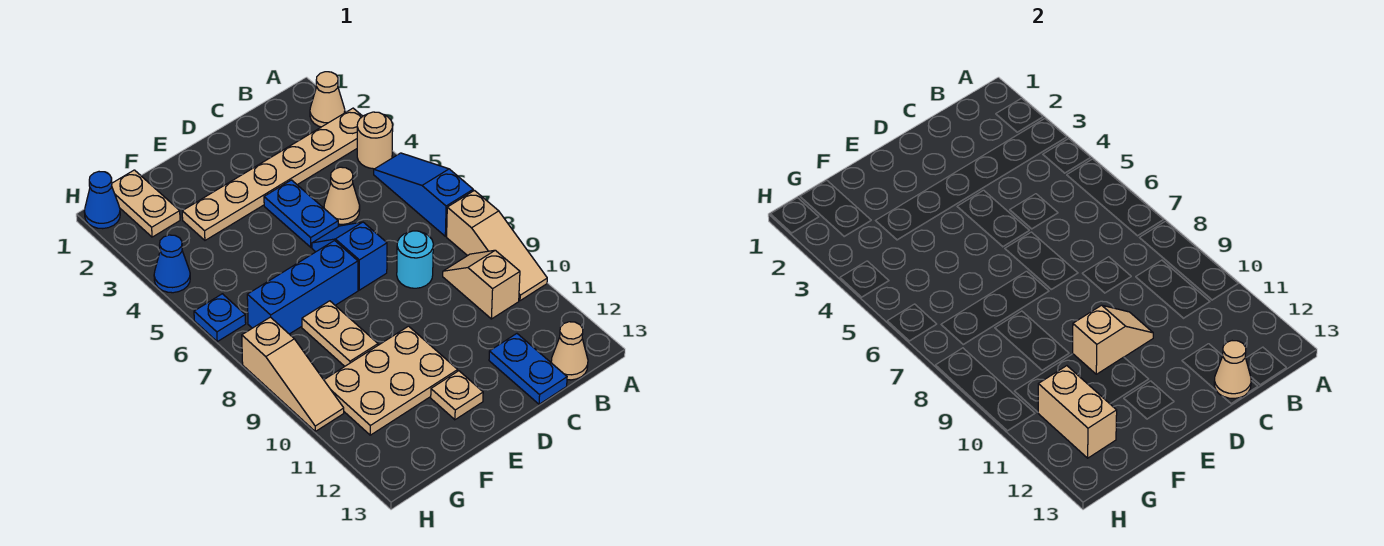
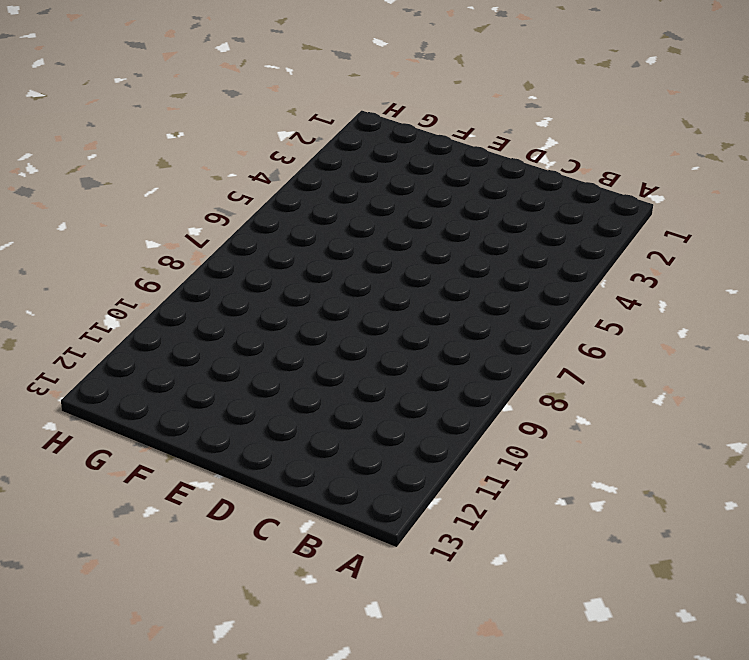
none -> tan 1x1 cone [310,72,345,127]
none -> tan 1x6 plate [182,108,363,240]
none -> tan 1x1 round brick [357,112,393,169]

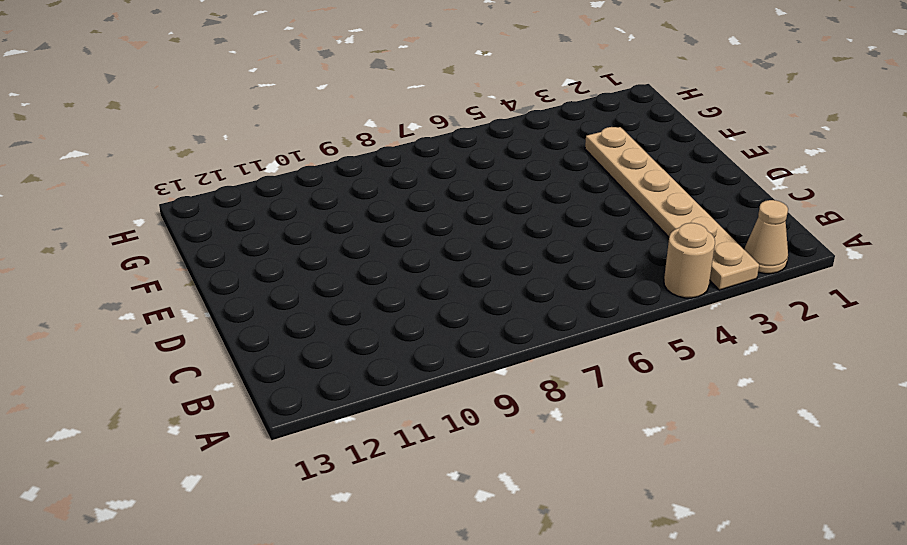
none -> blue 1x3 slope [374,153,473,236]
none -> tan 1x3 slope [447,190,547,301]
none -> tan 1x2 slope [443,250,520,319]

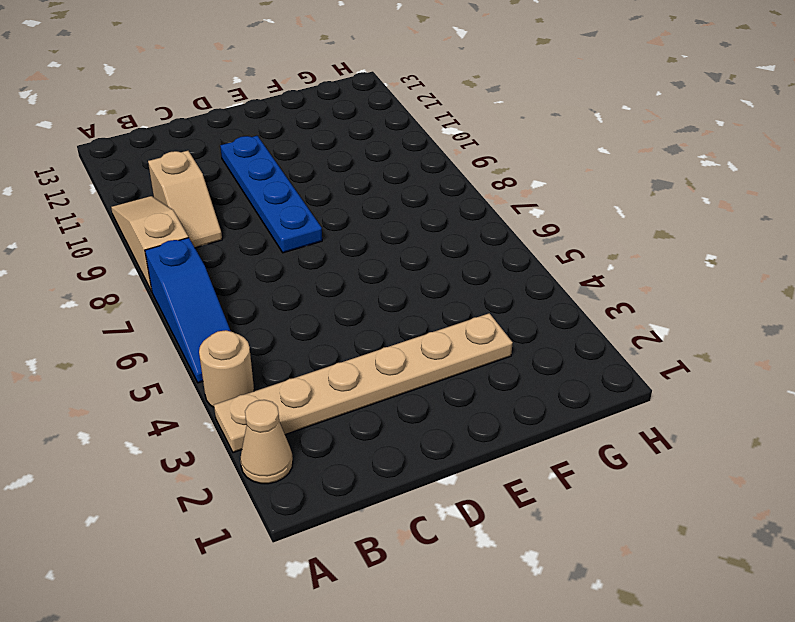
blue 1x4 plate [220,136,322,253] -> none
none -> tan 1x1 cone [551,322,588,380]
none -> tan 1x1 cone [324,167,360,224]
none -> cyan 1x1 round brick [397,231,433,288]

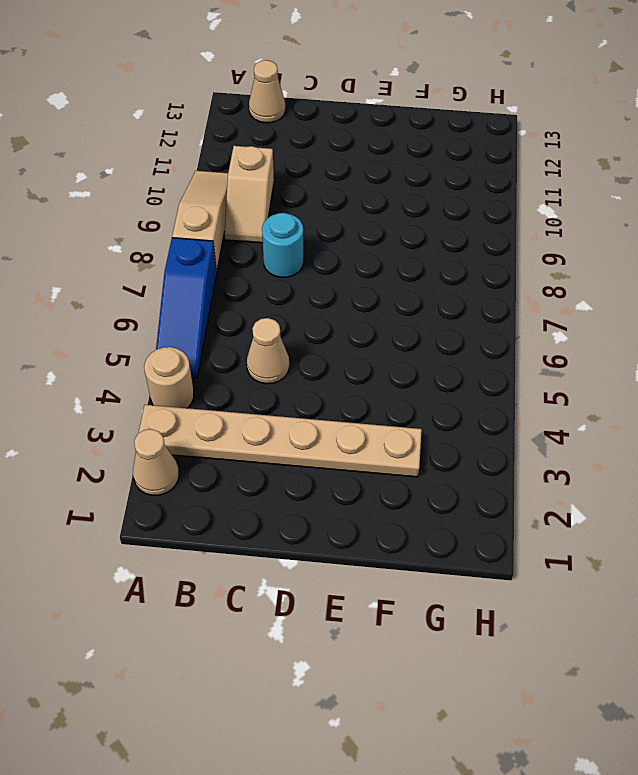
none -> blue 1x2 plate [489,334,567,404]
none -> blue 1x2 plate [264,180,338,247]
none -> blue 1x2 slope [312,222,387,290]

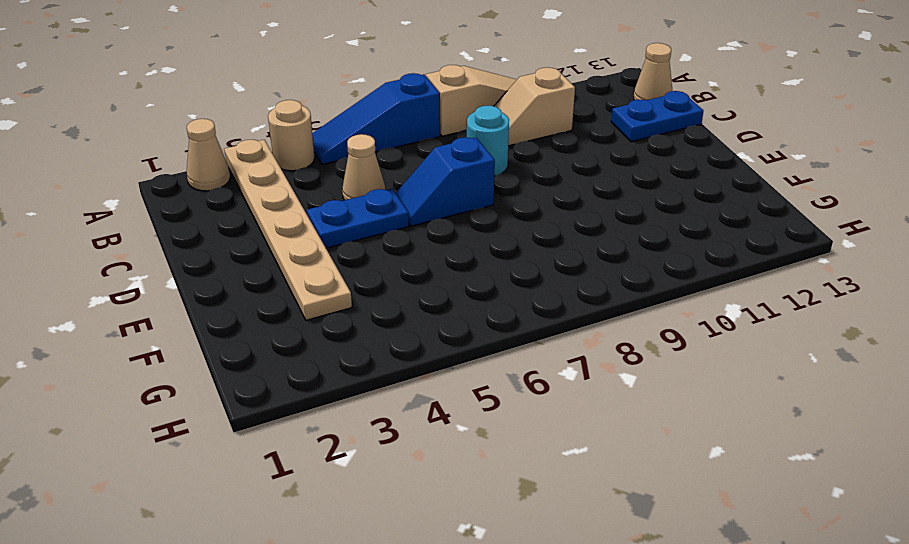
none -> blue 1x3 brick [247,241,358,334]
none -> tan 2x3 plate [324,326,458,435]
none -> tan 1x1 plate [431,371,483,420]

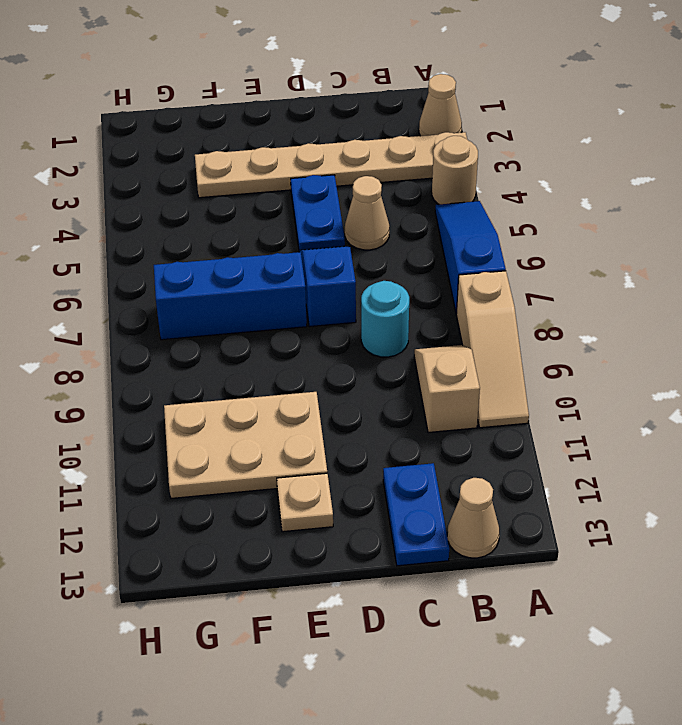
none -> tan 1x2 plate [302,301,378,366]
none -> tan 1x2 plate [112,170,180,237]
none -> blue 1x1 cone [84,172,120,229]

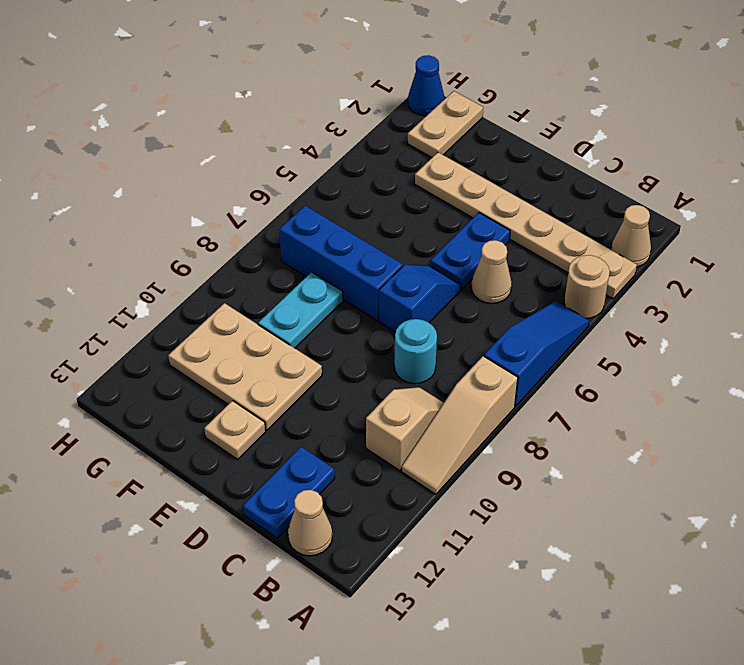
cyan 1x2 plate [258,272,343,348] -> tan 1x2 plate [302,301,378,366]
none -> blue 1x1 cone [154,235,190,293]
none -> blue 1x1 plate [194,294,246,342]
none -> tan 1x3 slope [242,317,344,431]

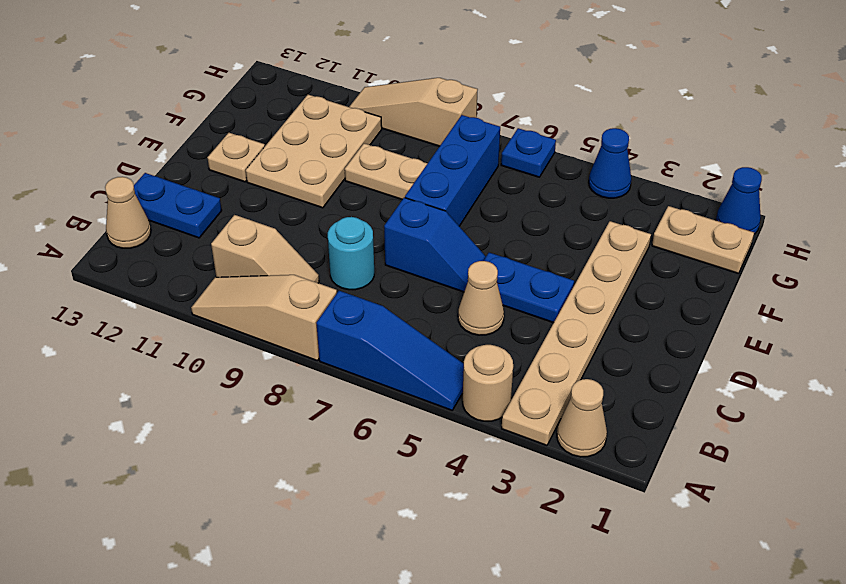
none -> tan 1x1 cone [1214,341,1251,399]
none -> tan 1x2 slope [1073,305,1153,374]
none -> tan 1x2 brick [1038,366,1117,458]

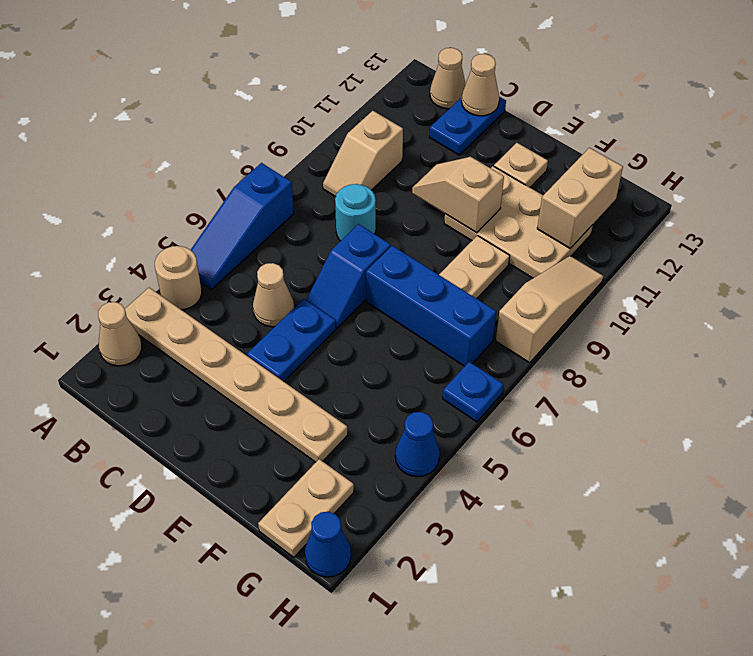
none -> tan 1x3 slope [447,190,547,301]

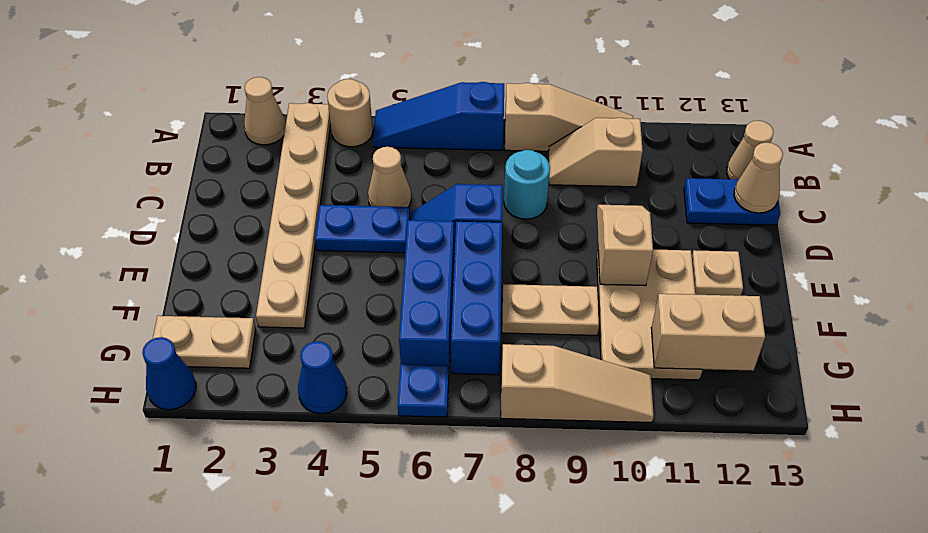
blue 1x3 brick [399,220,454,365] -> none

